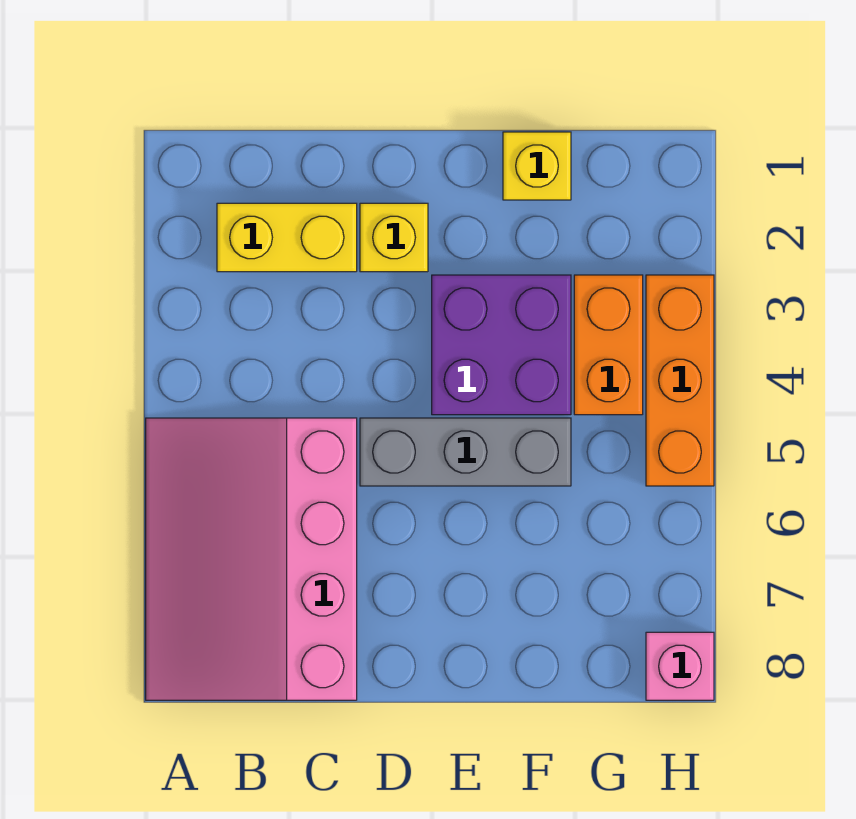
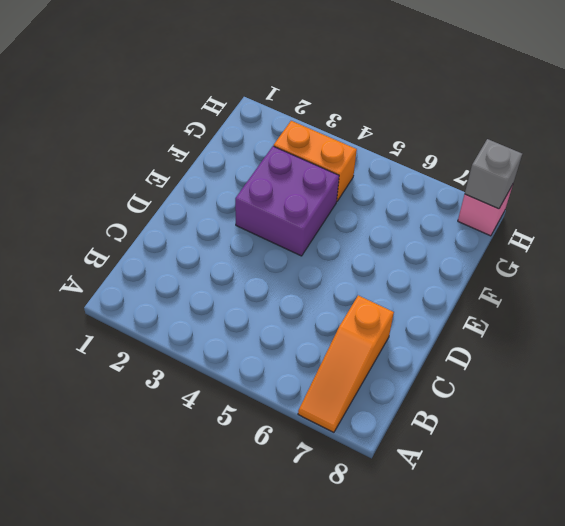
orange 1x3 slope [298,295,394,432] -> pink 3x4 slope [146,418,357,700]
grey 1x1 brick [465,139,522,209] -> none
none -> yellow 1x2 brick [217,203,357,272]
none -> yellow 1x1 brick [360,203,428,272]

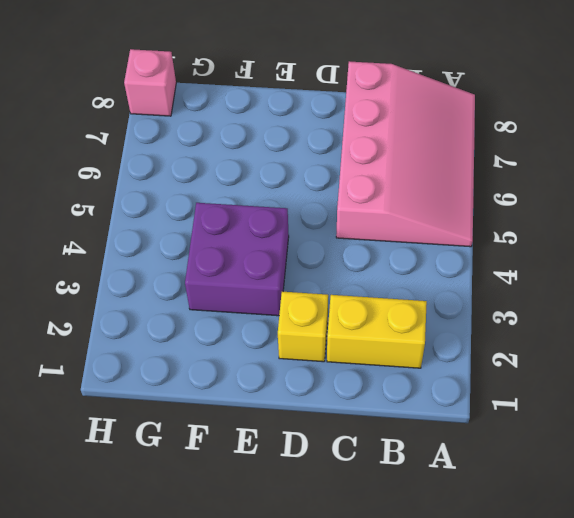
none -> grey 1x3 brick [360,418,571,486]
none -> yellow 1x1 brick [503,132,571,200]

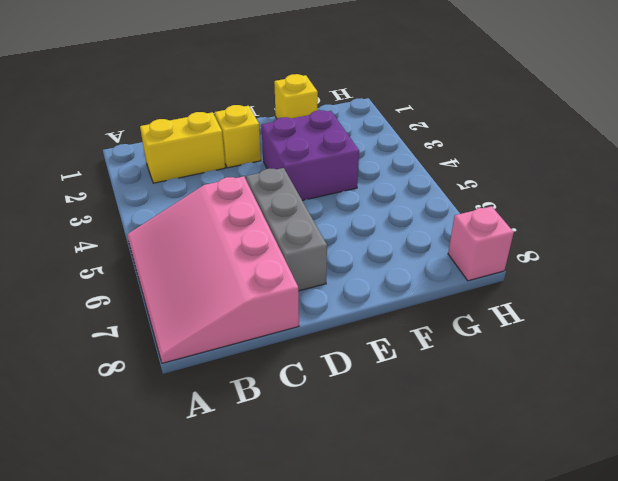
grey 1x3 brick [246,168,327,291] -> grey 1x3 brick turned to [360,418,571,486]
none -> orange 1x2 brick [574,275,643,415]
none -> orange 1x3 brick [646,275,714,486]

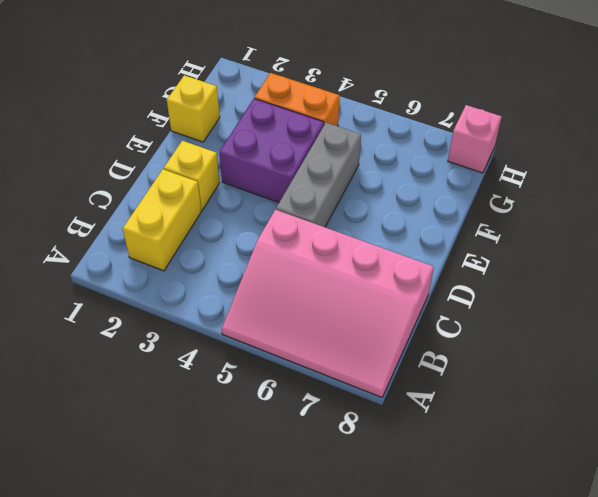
none -> orange 1x3 brick [646,275,714,486]

